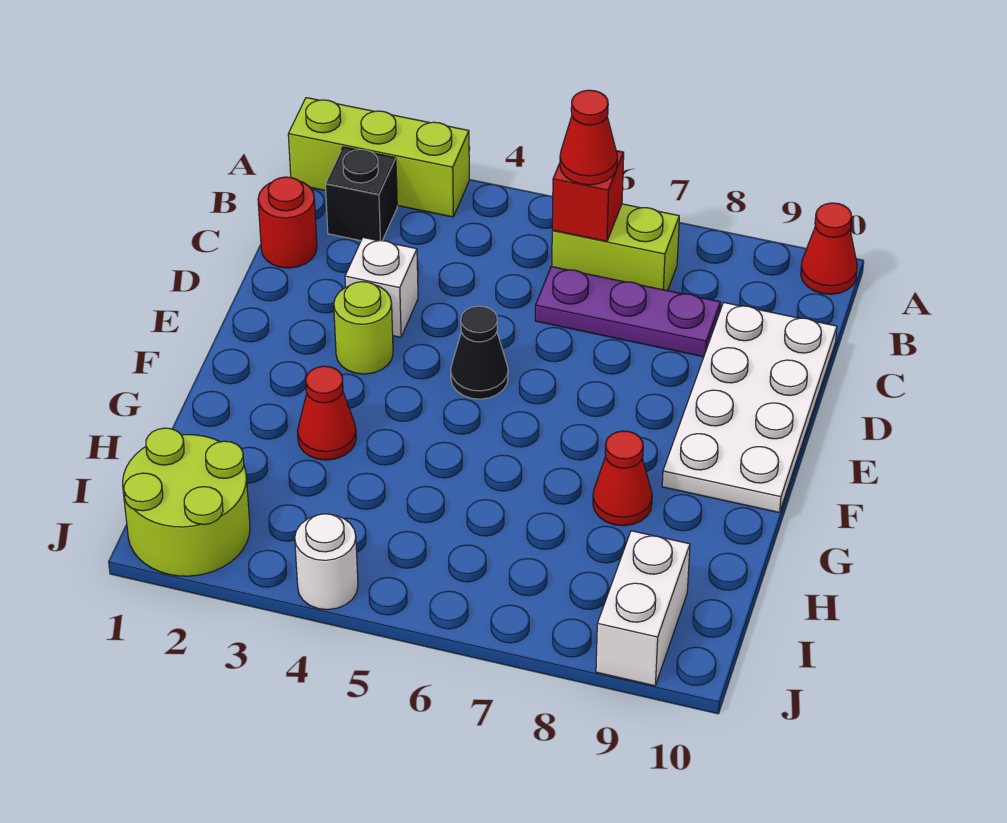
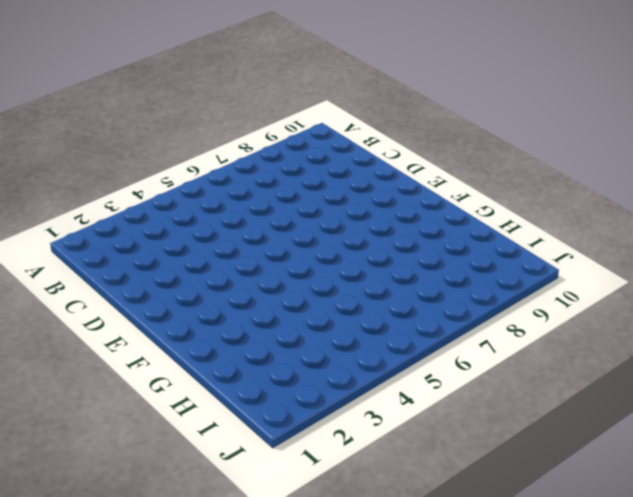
none -> lime 1x3 brick [288,98,469,217]
none -> red 1x1 cone [801,203,857,294]
none -> black 1x1 brick [325,147,397,241]

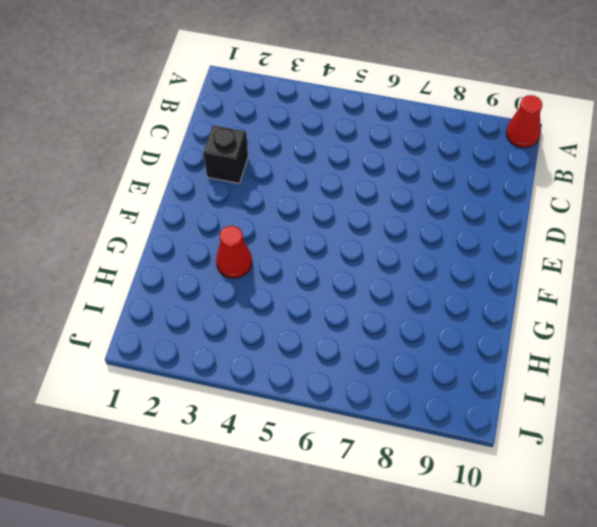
black 1x1 brick [203,125,248,183] -> black 1x1 brick moved to [325,147,397,241]
none -> lime 1x3 brick [288,98,469,217]
none -> lime 1x2 brick [552,204,679,291]
none -> red 1x1 round brick [258,177,317,268]

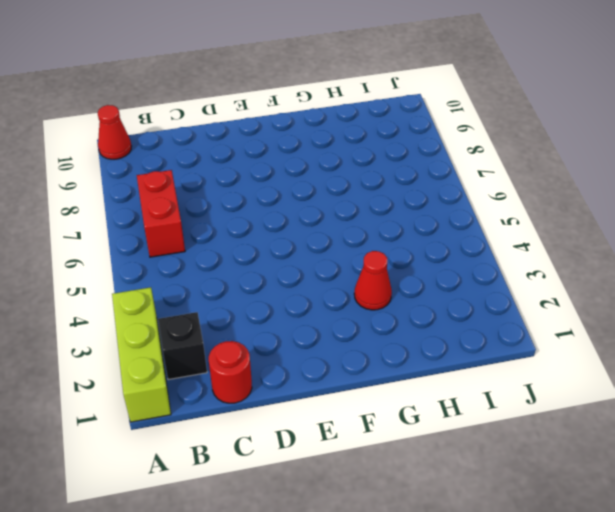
red 1x2 brick [137,170,185,257] -> lime 1x2 brick [552,204,679,291]
none -> purple 1x3 plate [535,266,720,357]
none -> white 2x4 plate [662,302,837,513]
none -> white 1x1 brick [345,237,418,337]

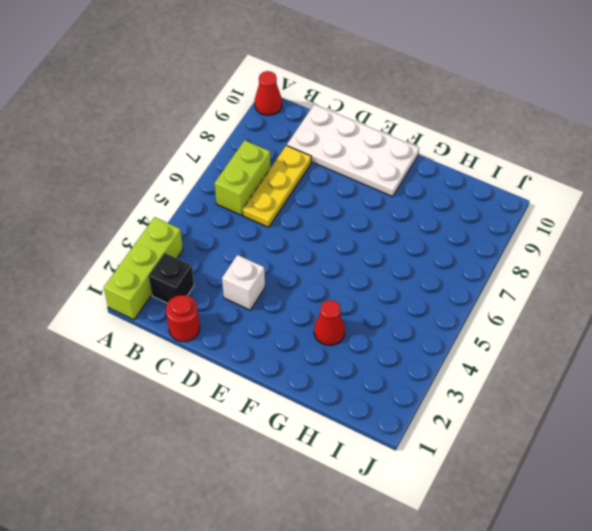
yellow 1x3 plate [243,145,311,227] -> purple 1x3 plate [535,266,720,357]
none -> lime 1x1 round brick [334,282,393,374]
none -> black 1x1 cone [451,306,508,399]
none -> red 1x1 cone [593,431,652,526]

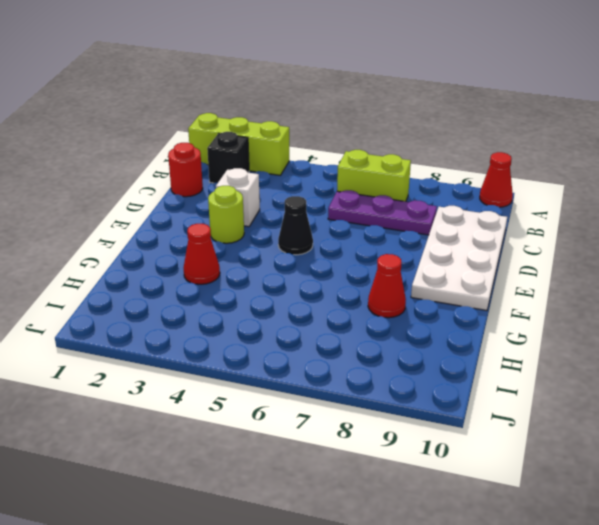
none -> lime 2x2 round brick [123,428,250,576]
none -> white 1x2 brick [596,531,690,686]
none -> white 1x1 round brick [295,514,358,610]

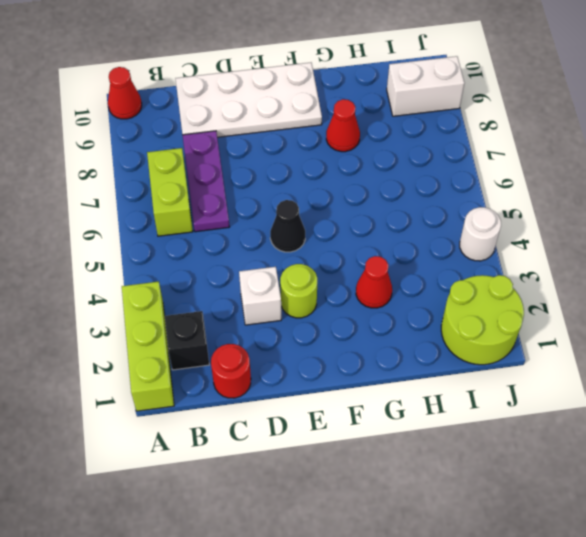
none -> red 1x1 brick [552,151,624,241]
none -> red 1x1 cone [560,90,617,185]

